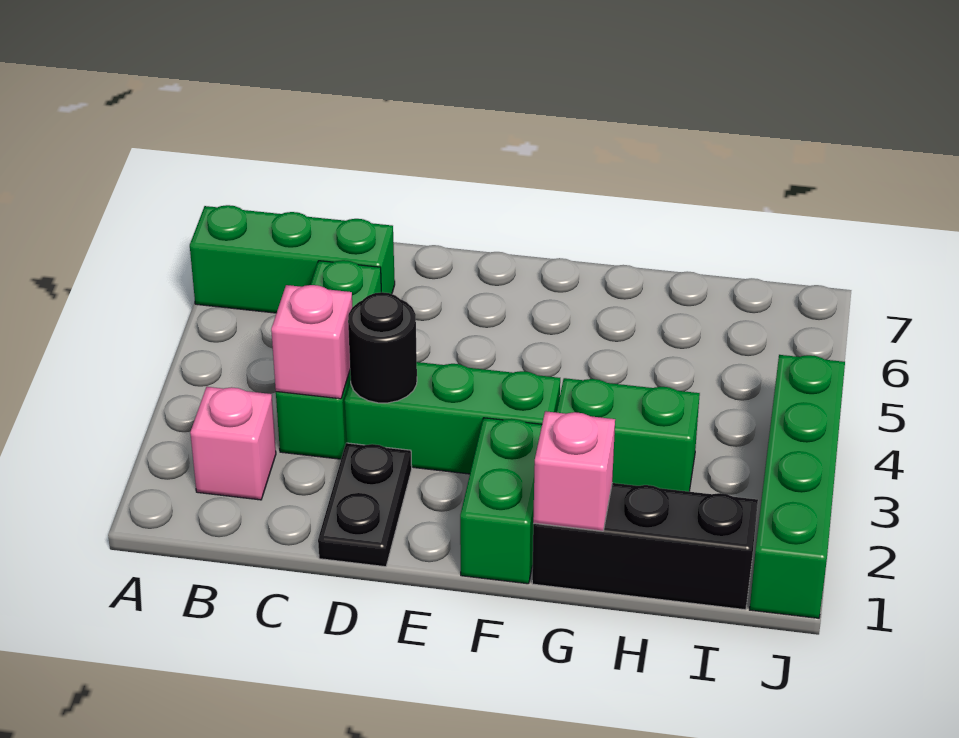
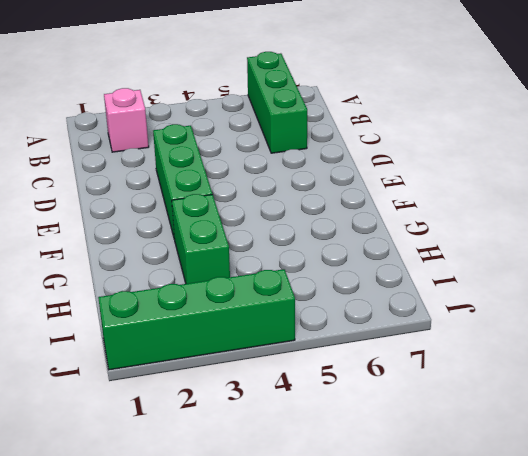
none -> green 1x3 brick [276,260,381,459]
none -> black 1x2 plate [318,443,412,567]
none -> green 1x2 brick [460,418,542,584]

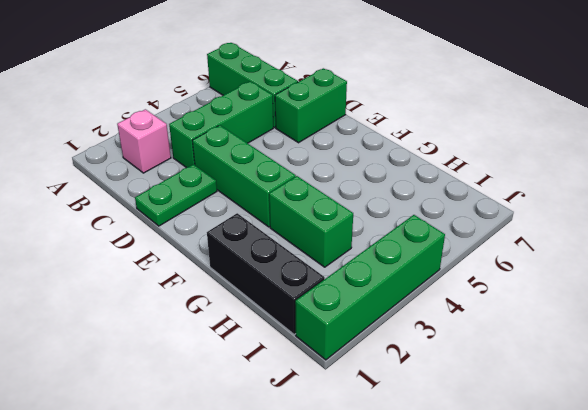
green 1x2 plate [135,164,217,226] -> black 1x2 plate [318,443,412,567]
green 1x2 brick [275,68,347,143] -> green 1x2 brick moved to [460,418,542,584]
none -> pink 1x1 brick [271,285,352,399]
none -> black 1x1 round brick [348,292,417,403]
none -> pink 1x1 brick [533,411,615,531]

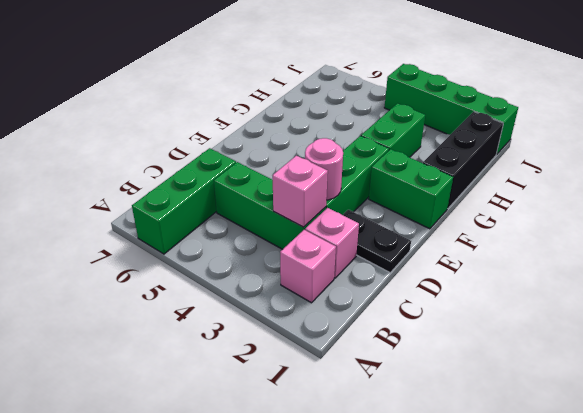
pink 1x1 brick [305,208,359,278] -> pink 1x1 brick moved to [533,411,615,531]
pink 1x1 round brick [305,138,343,200] -> black 1x1 round brick [348,292,417,403]

